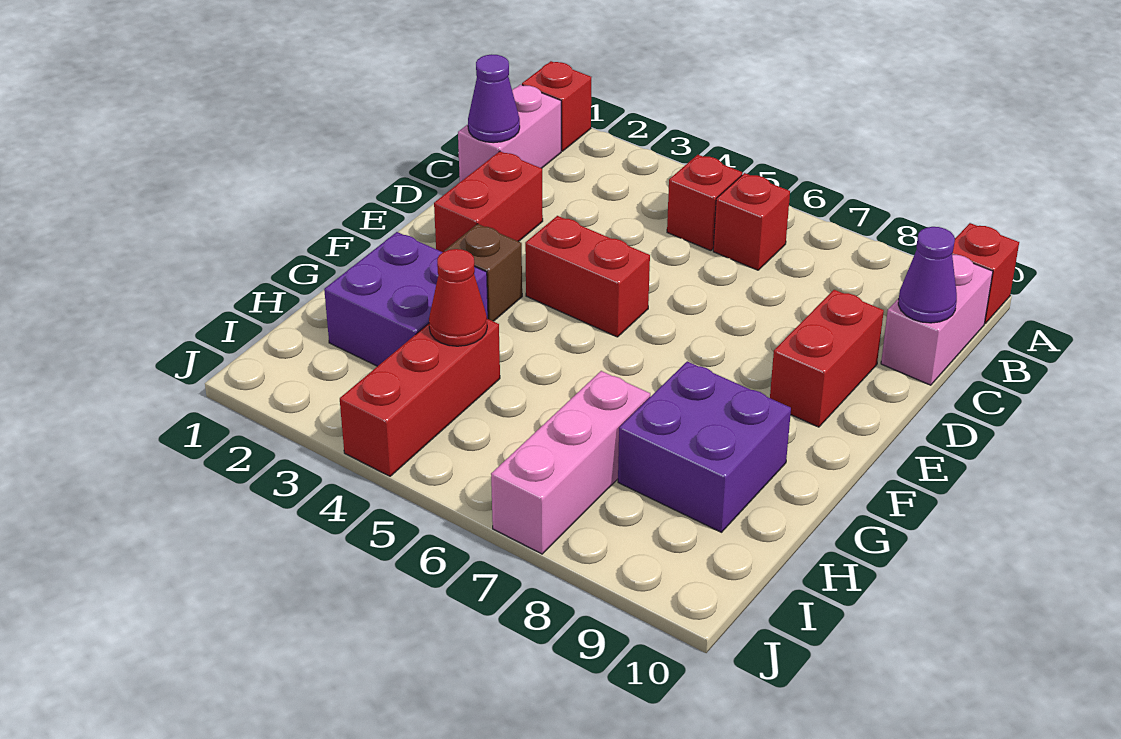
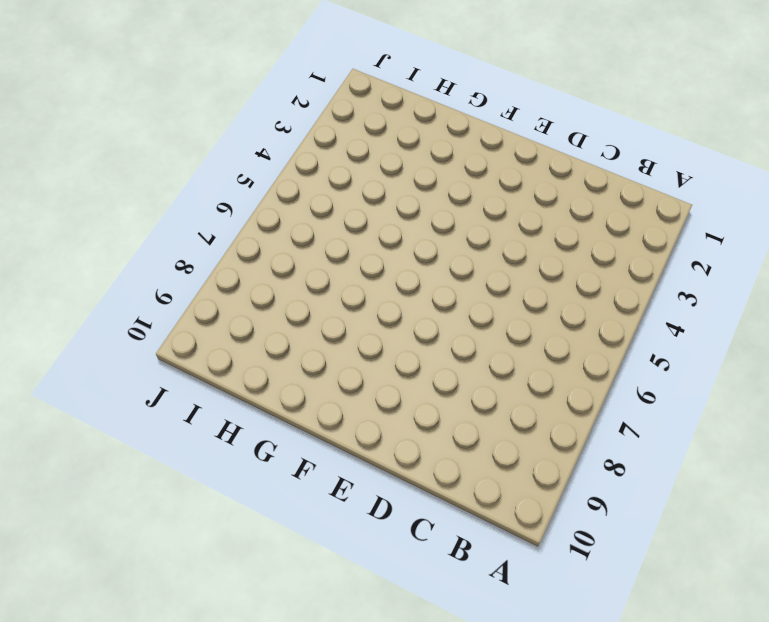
none -> red 1x1 brick [522,61,591,151]
none -> red 1x1 brick [952,223,1019,323]
none -> pink 1x2 brick [458,85,561,182]

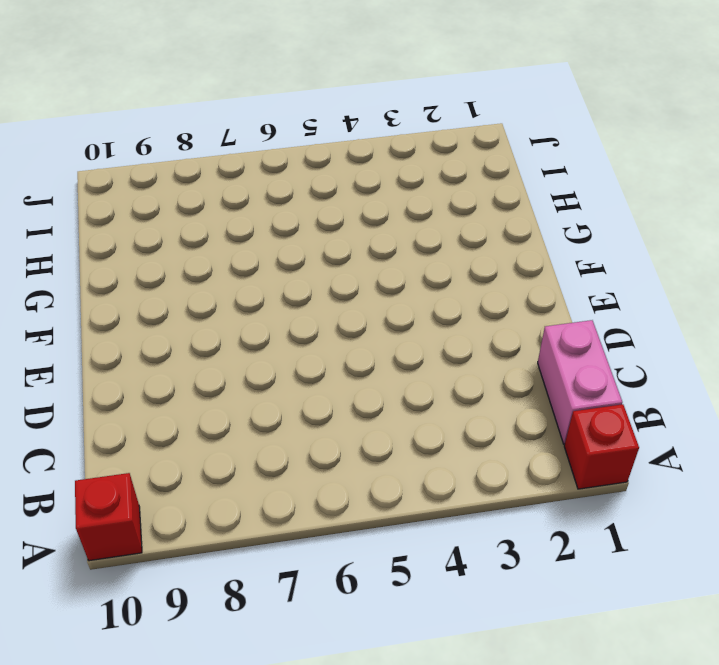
none -> red 1x1 brick [667,155,742,251]
none -> red 1x1 brick [713,173,790,270]
none -> pink 1x2 brick [881,255,993,385]

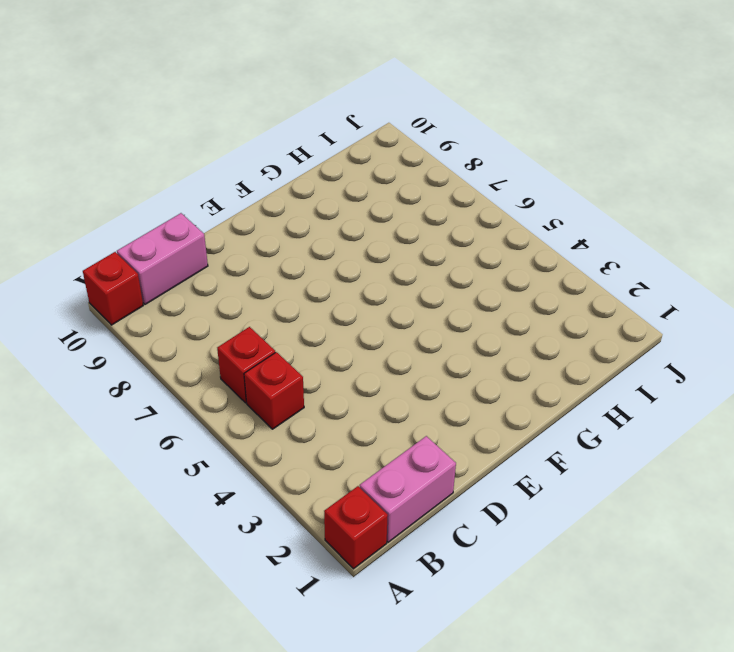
none -> red 1x2 brick [434,151,543,252]
none -> red 1x2 brick [770,290,884,427]
none -> red 1x2 brick [525,216,650,337]

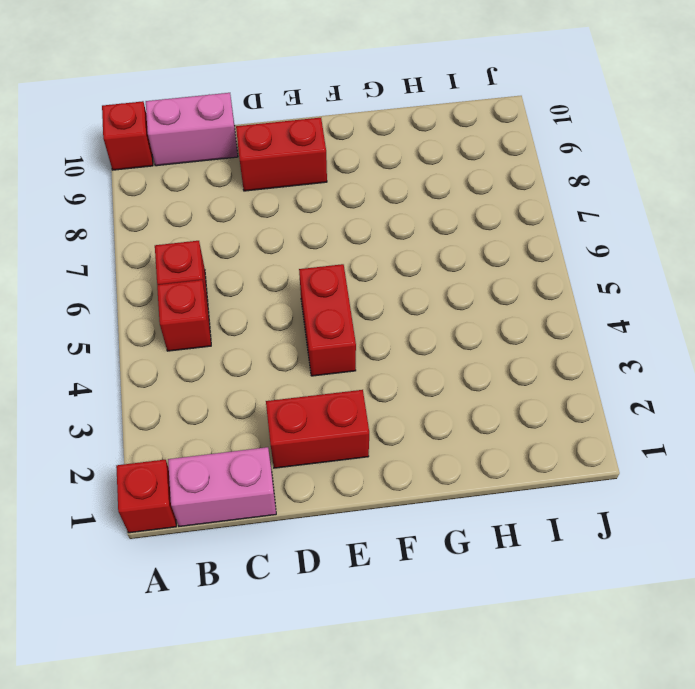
none -> brown 1x1 brick [444,224,522,321]
none -> purple 2x2 brick [324,232,488,366]
none -> purple 2x2 brick [618,361,791,532]

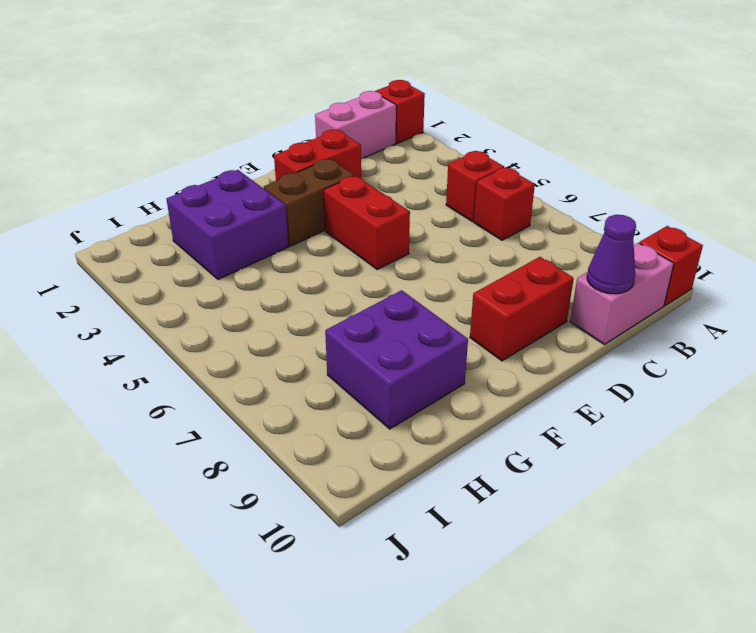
brown 1x2 brick [263,159,354,246] -> brown 1x1 brick [444,224,522,321]
none -> red 1x3 brick [340,319,500,476]
none -> pink 1x3 brick [491,371,650,554]
none -> purple 1x1 cone [468,54,520,143]

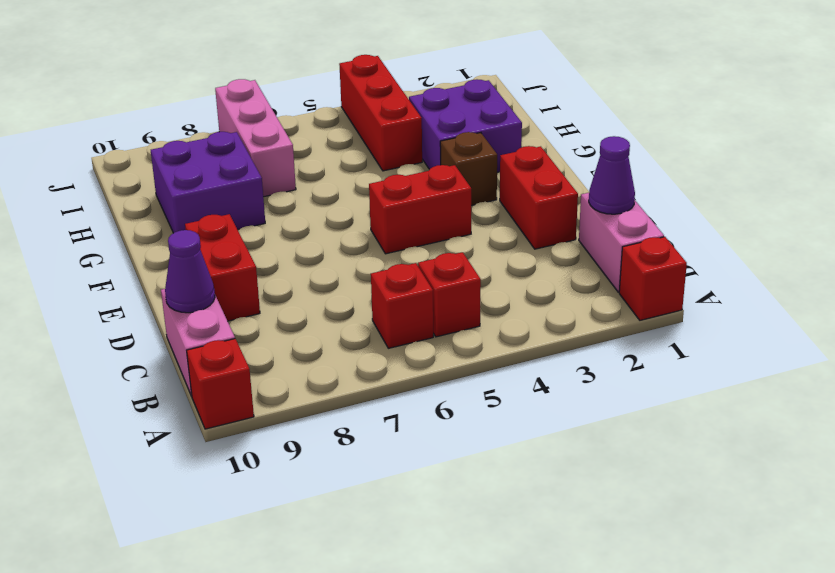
none -> red 1x1 cone [429,249,487,346]

